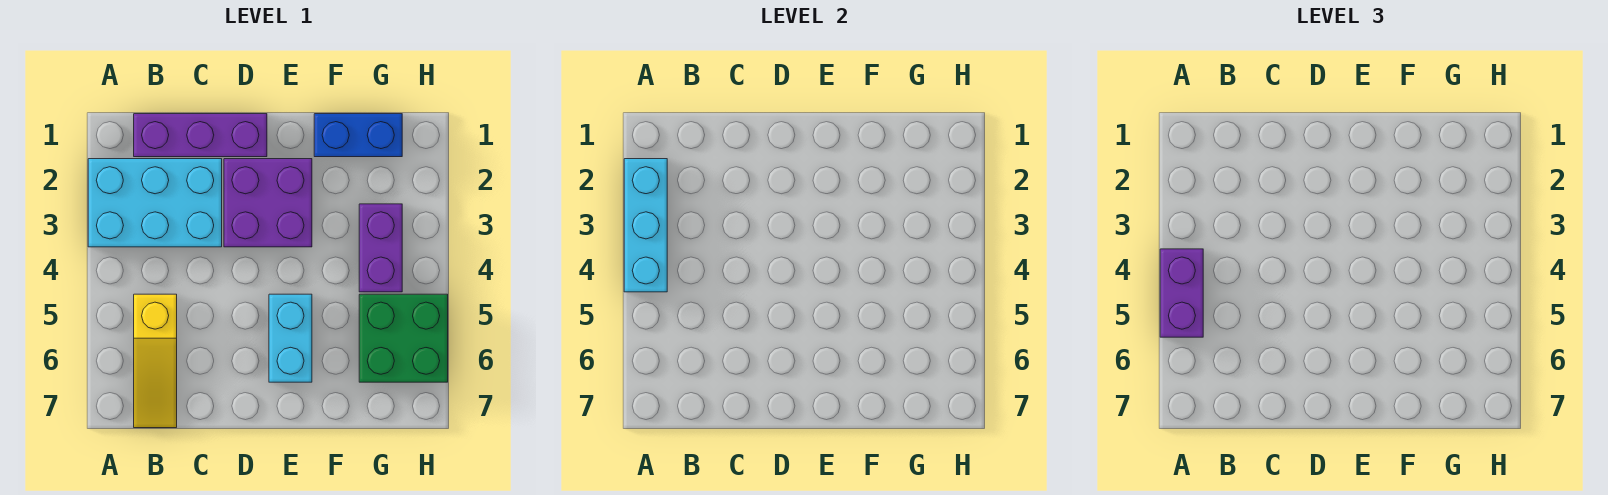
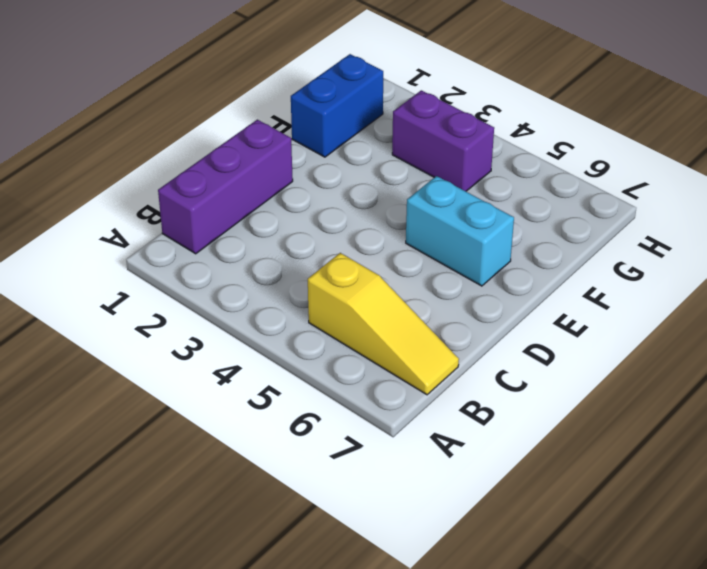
none -> cyan 2x3 brick [88,159,222,247]
none -> purple 2x2 brick [224,159,312,247]

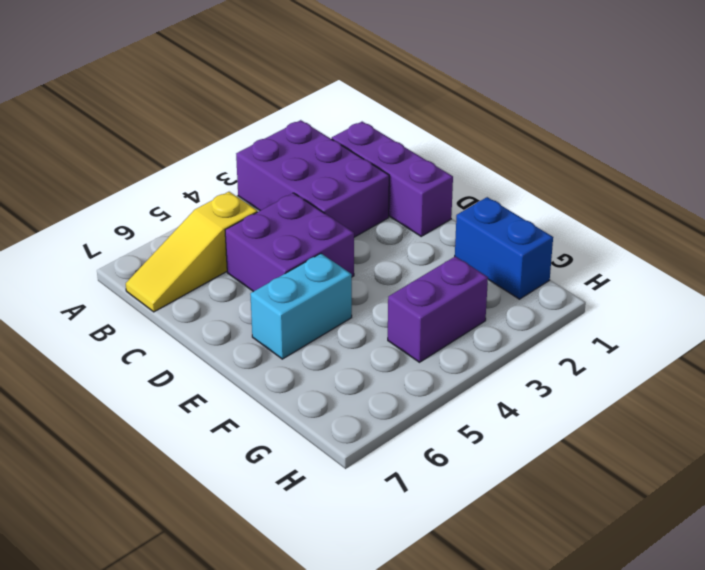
purple 2x3 brick [236,120,389,237] -> cyan 2x3 brick [88,159,222,247]
purple 2x2 brick [225,193,354,292] -> purple 2x2 brick moved to [224,159,312,247]
none -> green 2x2 brick [359,294,448,382]
none -> cyan 1x3 brick [624,159,667,292]

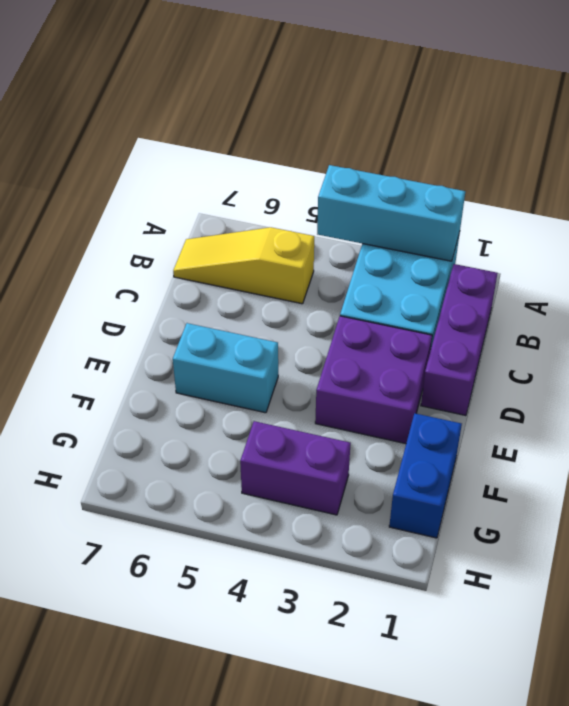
none -> green 2x2 brick [359,294,448,382]
none -> purple 1x2 brick [1160,249,1203,337]

